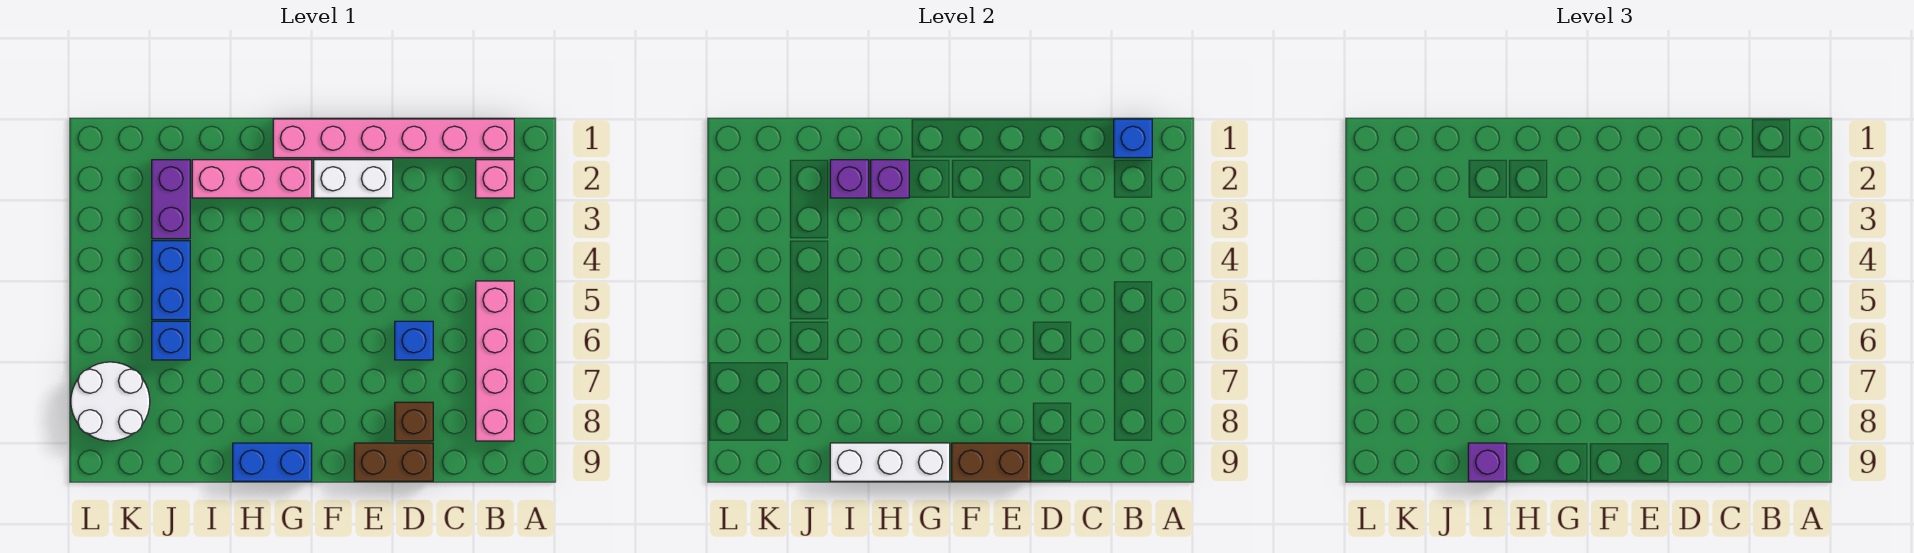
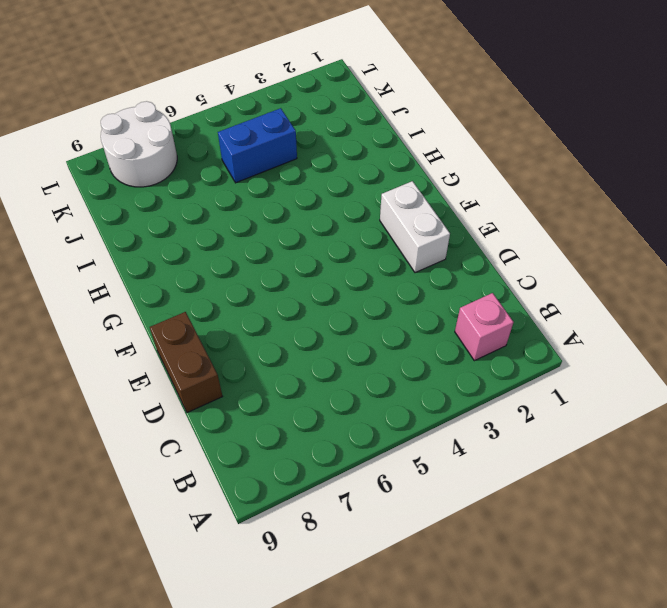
none -> pink 1x6 brick [273,119,514,158]
none -> pink 1x4 brick [476,281,514,441]
none -> blue 1x1 brick [395,321,433,360]

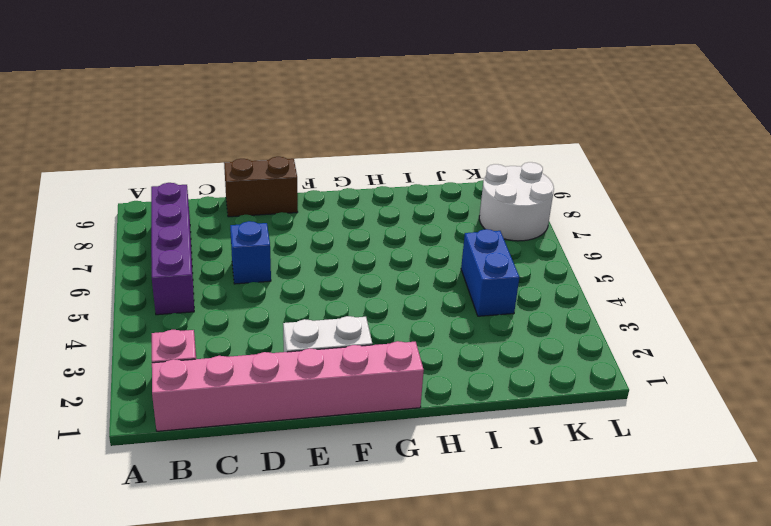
purple 1x4 brick [151,183,194,315] -> pink 1x4 brick [476,281,514,441]
none -> brown 1x1 brick [395,402,433,441]
none -> pink 1x3 brick [192,160,312,198]
none -> blue 1x2 brick [233,443,312,481]

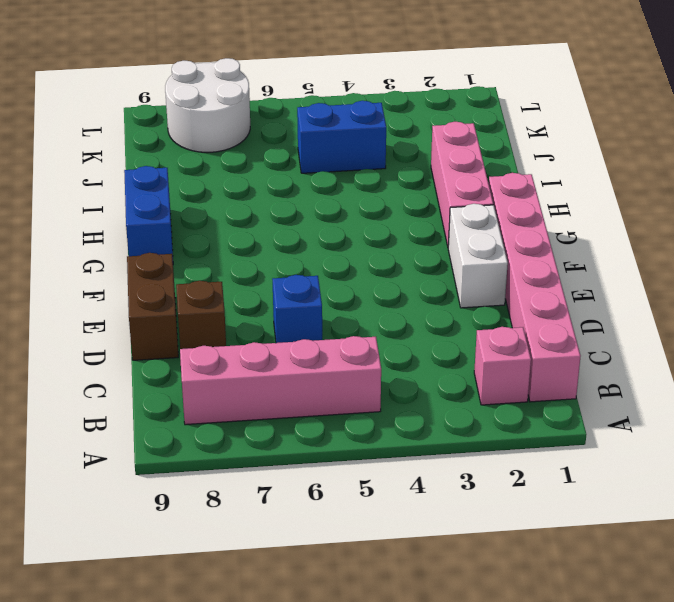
none -> purple 1x2 brick [152,160,190,239]
none -> blue 1x1 brick [152,321,190,360]
none -> blue 1x1 brick [1114,119,1152,158]

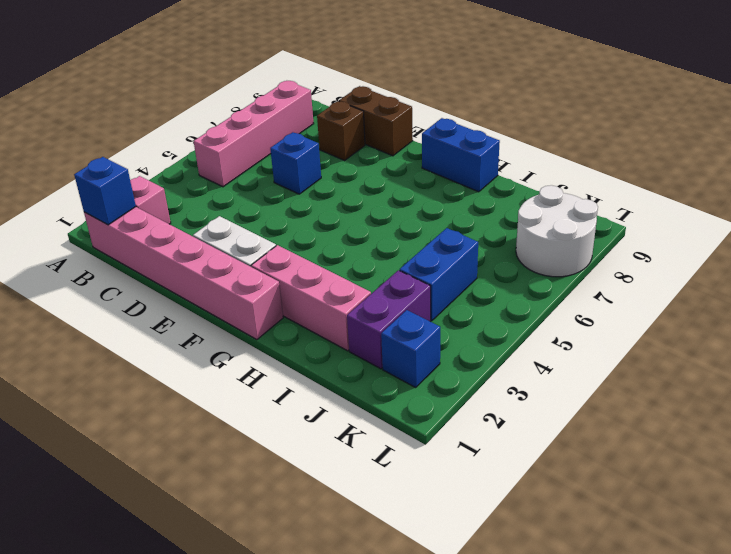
blue 1x1 brick [381,310,440,387] -> blue 1x1 brick moved to [152,321,190,360]
none -> brown 1x2 brick [952,443,1031,481]
none -> white 1x3 brick [830,443,950,481]
none -> purple 1x1 brick [871,160,909,198]

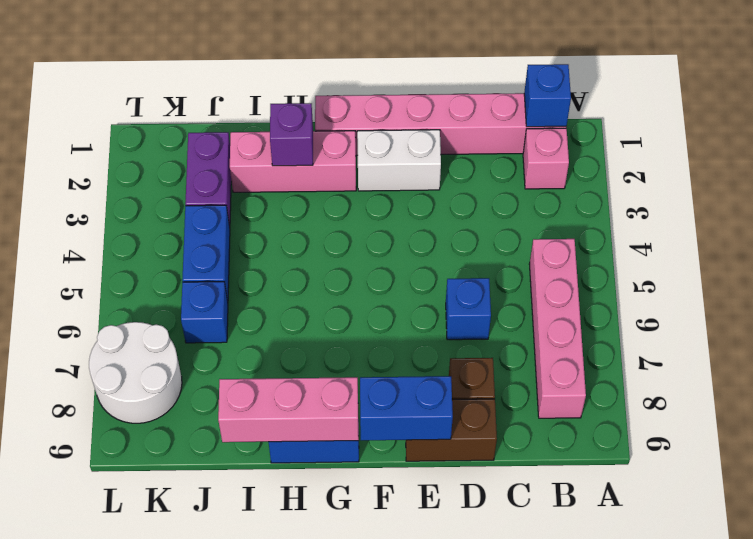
blue 1x2 brick [360,376,453,440] -> brown 1x2 brick [952,443,1031,481]
pink 1x3 brick [218,377,359,442] -> white 1x3 brick [830,443,950,481]
none -> purple 1x1 brick [830,160,869,198]
none -> purple 1x1 brick [1468,443,1507,481]

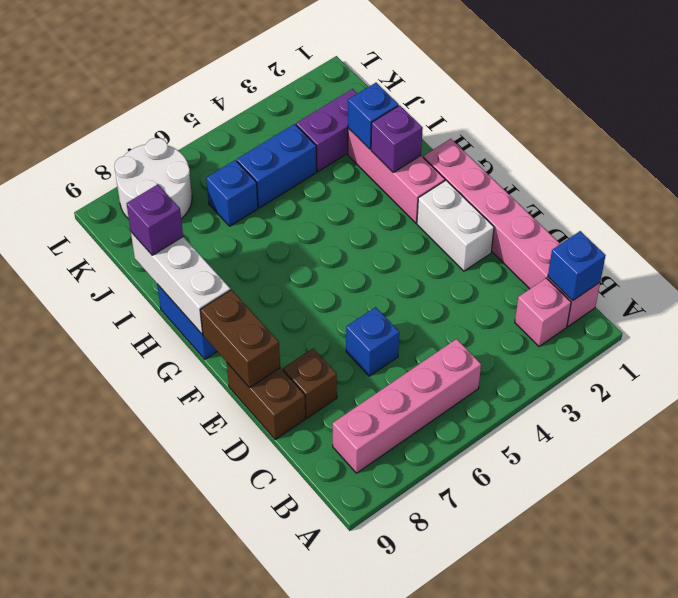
blue 1x1 brick [348,83,399,149] -> purple 1x1 brick [830,160,869,198]

